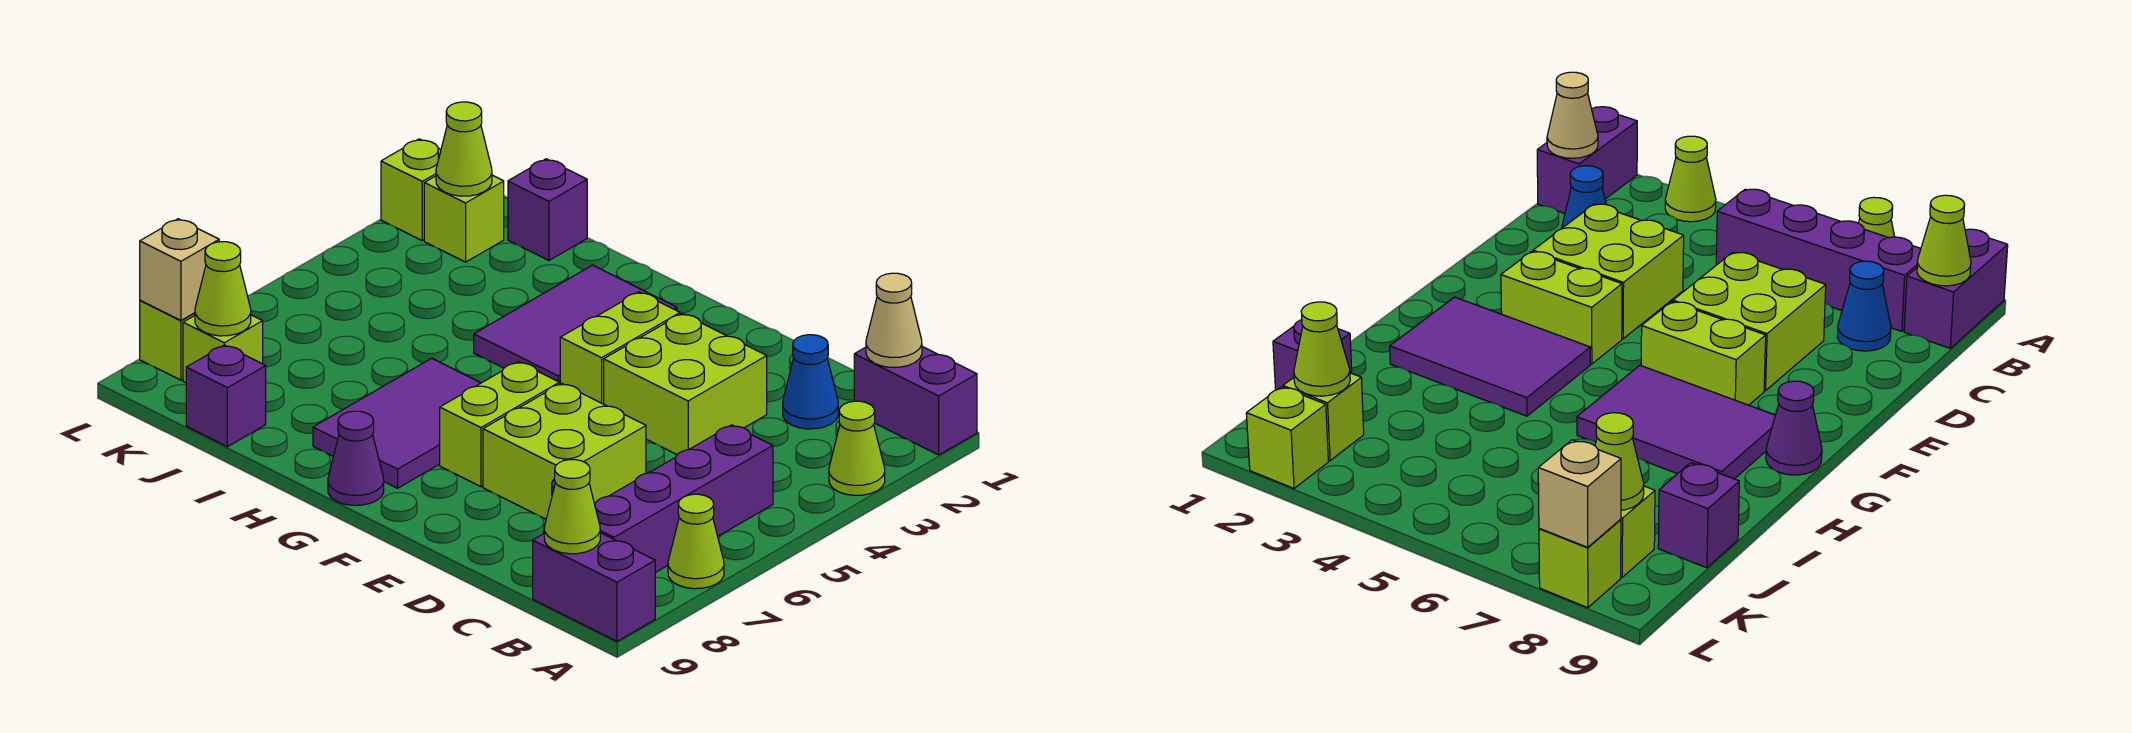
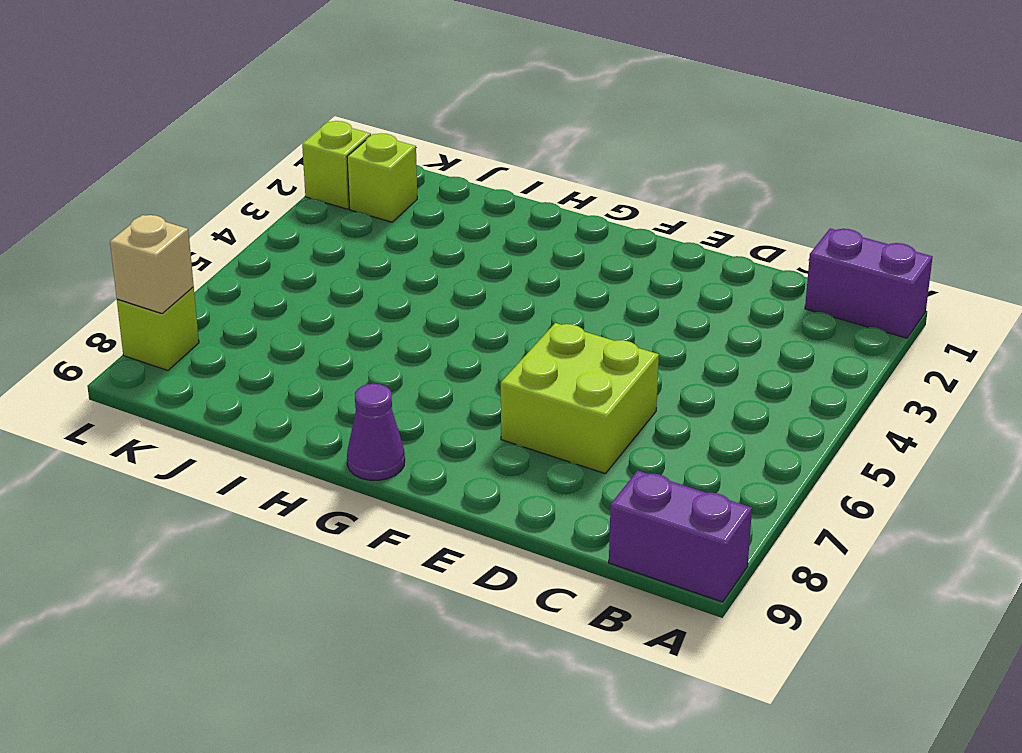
none -> lime 1x1 cone [829,401,885,495]
none -> lime 1x1 cone [668,494,724,589]
none -> purple 1x4 brick [595,425,773,573]

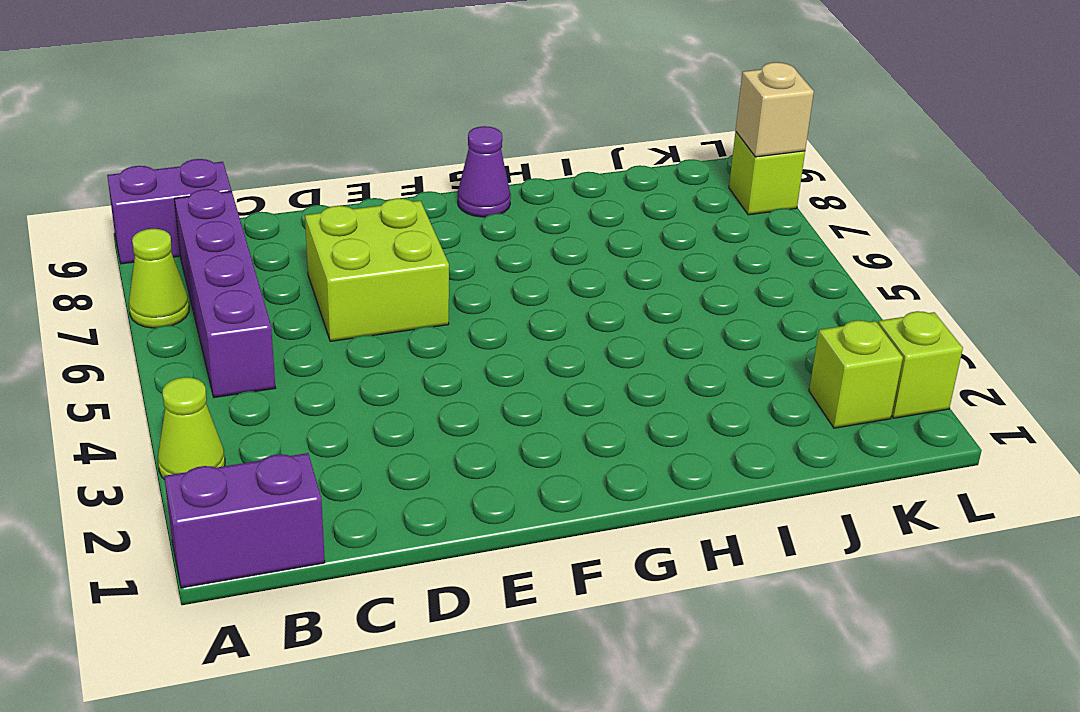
none -> blue 1x1 cone [783,335,838,429]
none -> blue 1x1 cone [1837,261,1891,351]
none -> lime 2x2 brick [604,314,767,454]

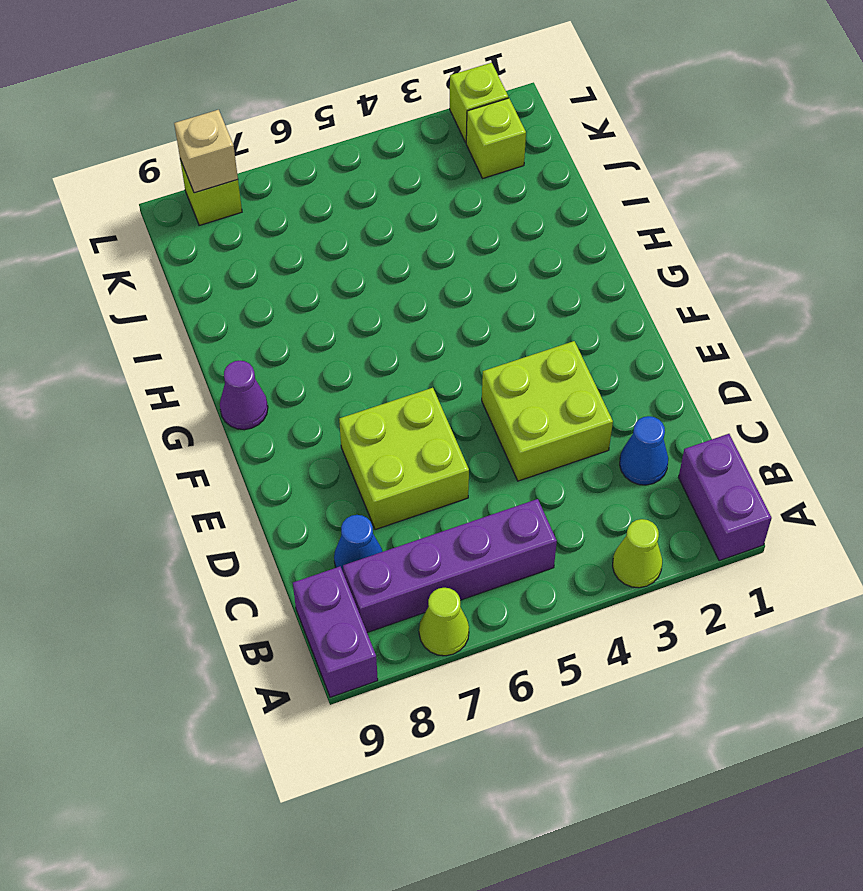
none -> lime 1x2 brick [560,292,680,404]
none -> lime 1x2 brick [440,362,560,487]
none -> purple 2x3 tile [474,265,677,382]

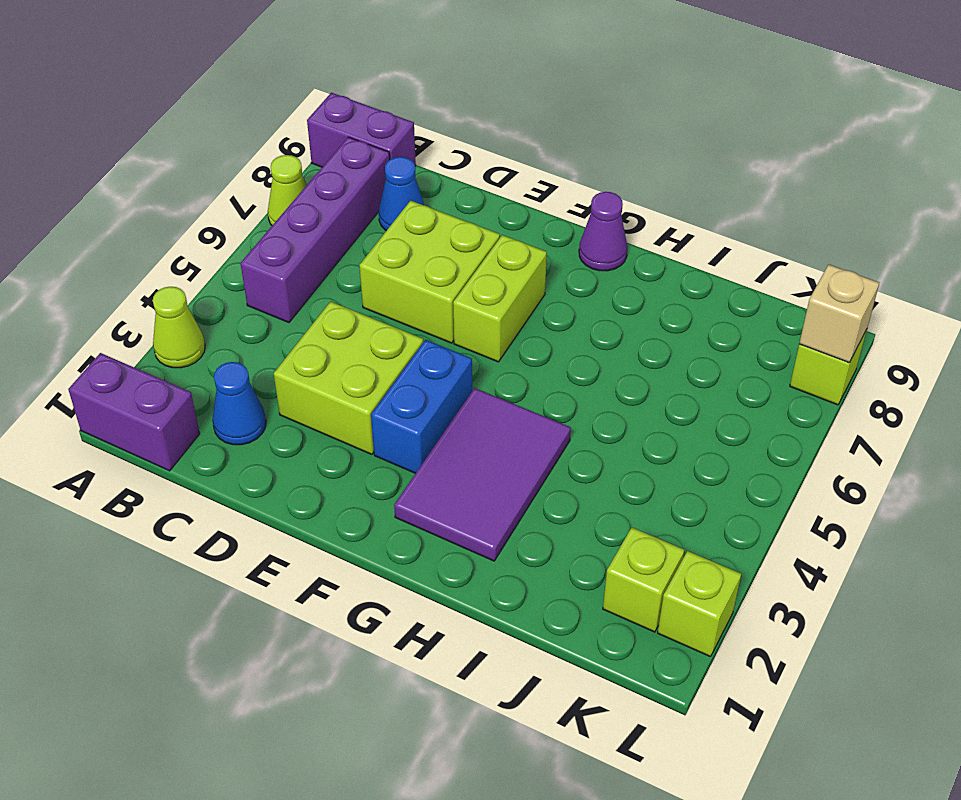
blue 1x2 brick [371,340,472,473] -> lime 1x2 brick [560,292,680,404]
none -> purple 2x3 tile [313,358,481,488]
none -> purple 1x1 brick [508,159,587,260]
none -> purple 1x1 brick [186,345,266,447]

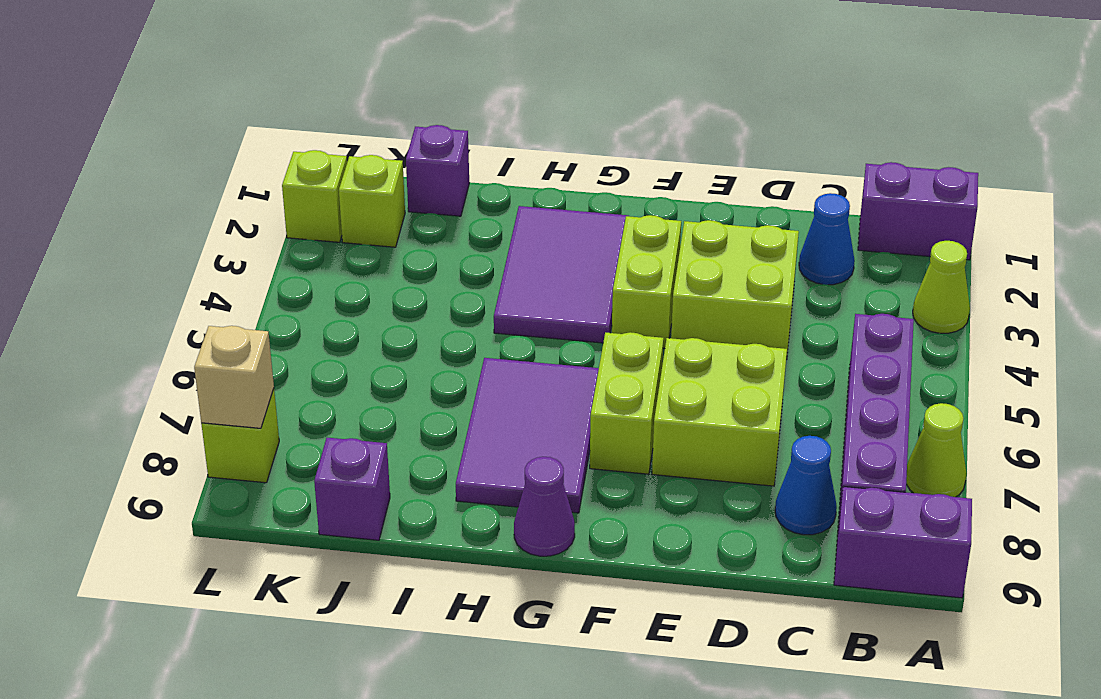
none -> lime 1x1 brick [183,315,263,383]
none -> tan 1x1 cone [866,273,922,367]
none -> lime 1x1 cone [544,460,600,554]

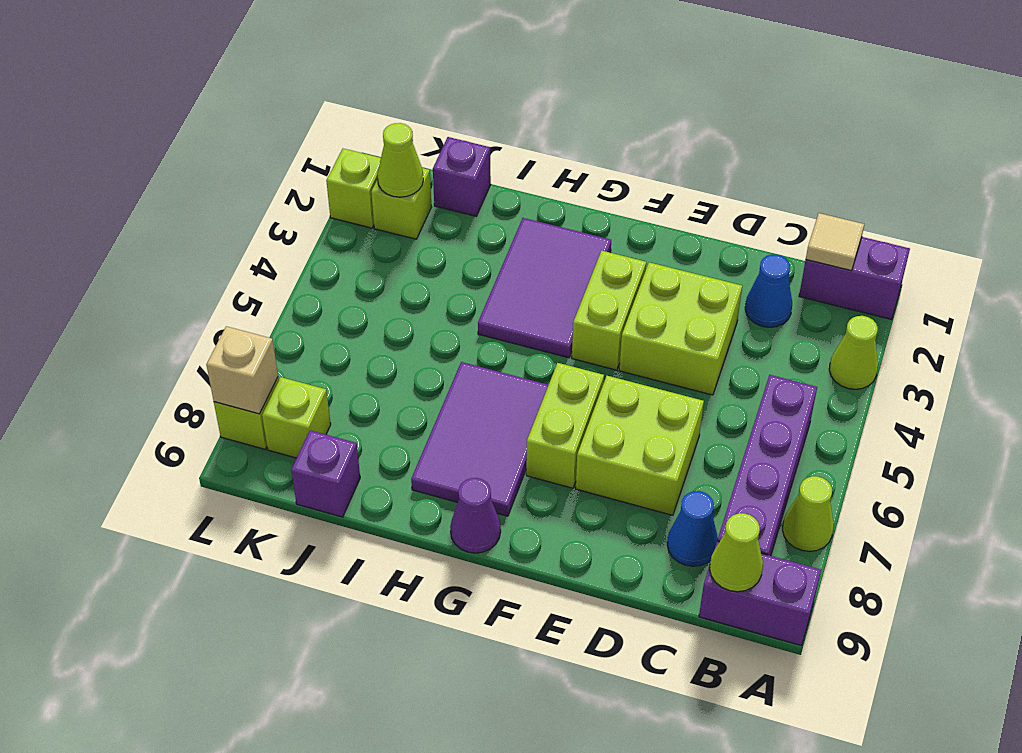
tan 1x1 tile [806,213,864,271] -> tan 1x1 cone [866,273,922,367]
none -> lime 1x1 cone [195,242,251,336]

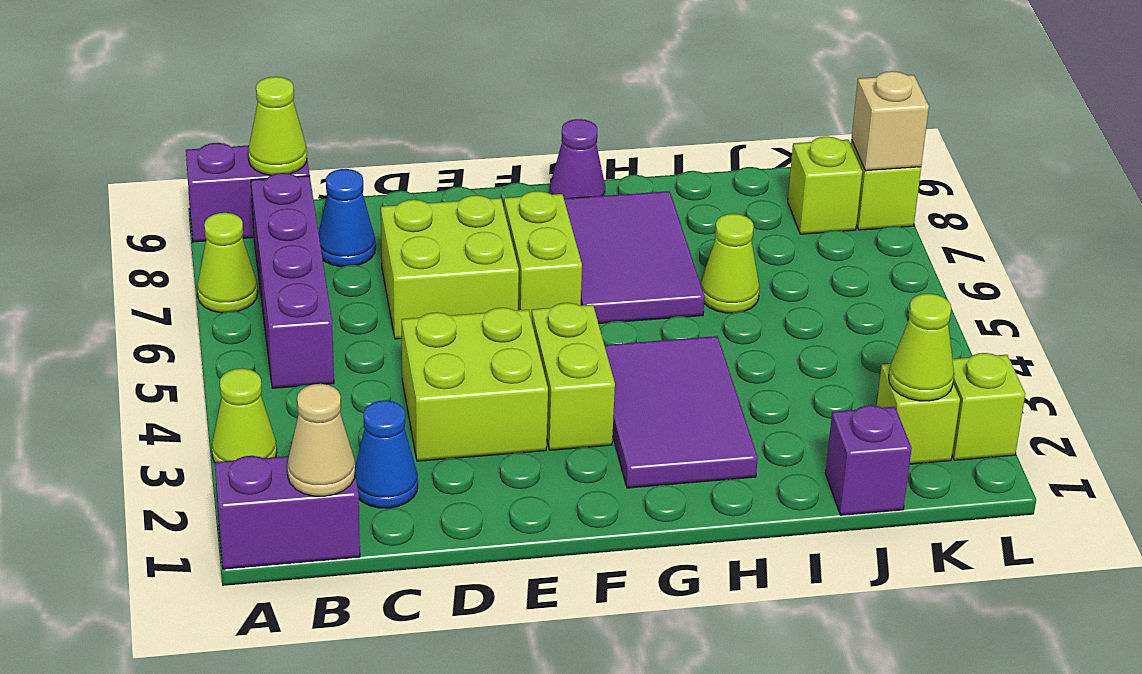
lime 1x1 cone [701,214,759,313] -> lime 1x1 cone moved to [195,242,251,336]
none -> purple 1x1 brick [186,345,266,447]

